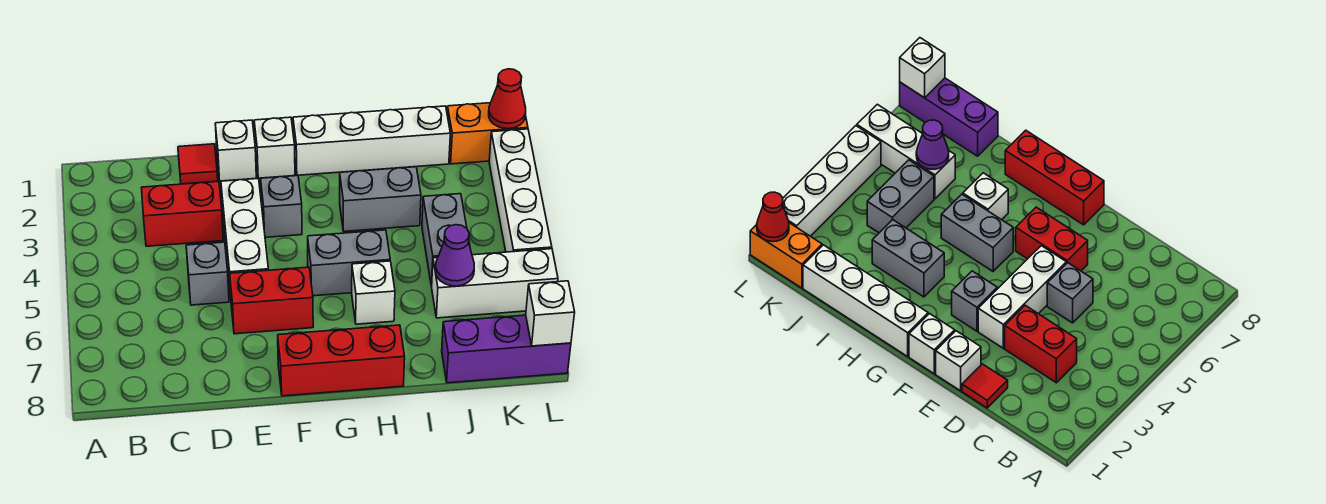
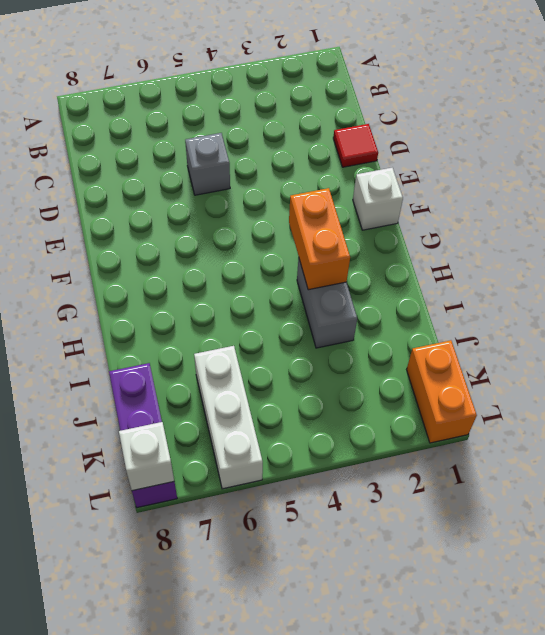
orange 1x2 brick [289,188,350,290] -> none
none -> red 1x2 brick [141,181,223,246]
none -> white 1x1 brick [215,120,256,181]
none -> white 1x3 brick [221,179,268,296]

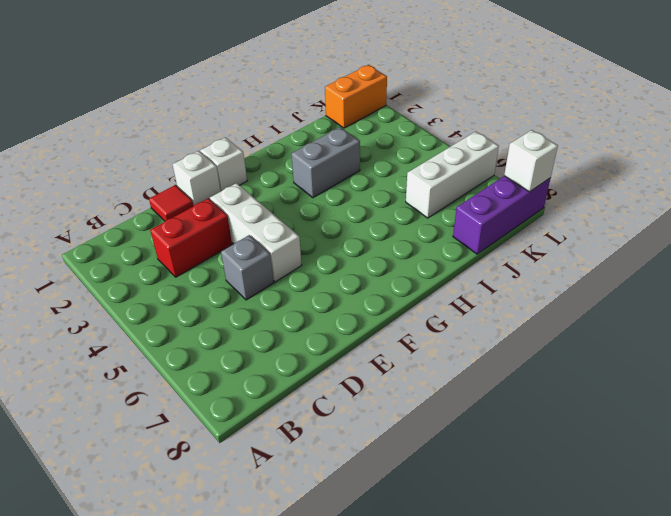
none -> red 1x2 brick [230,267,313,334]
none -> grey 1x1 brick [261,176,302,237]
none -> red 1x3 brick [278,325,405,396]

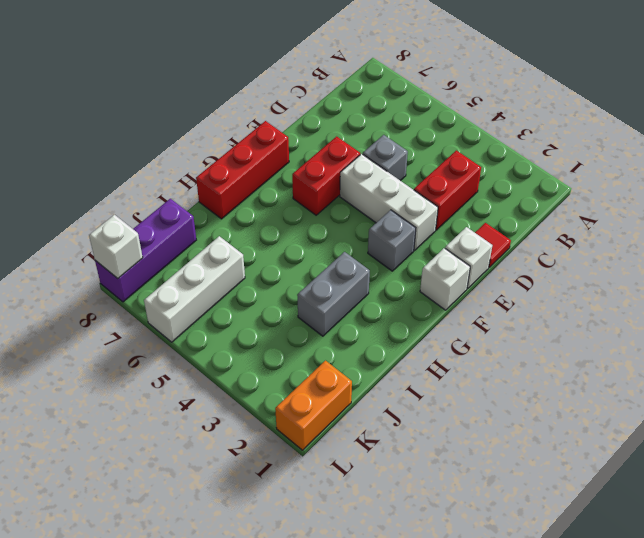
none -> white 1x4 brick [293,106,450,175]
none -> grey 1x2 brick [308,230,390,296]
none -> white 1x1 brick [352,261,395,324]

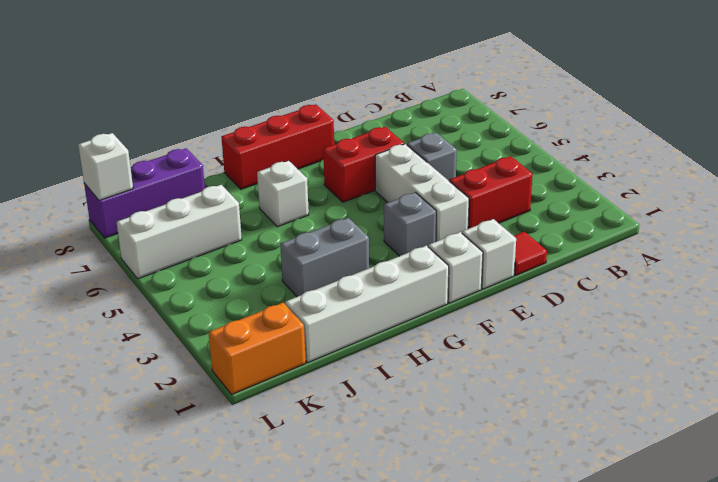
none -> grey 1x2 brick [308,230,390,296]
none -> grey 1x2 brick [422,194,470,286]
none -> white 1x4 brick [489,129,552,252]

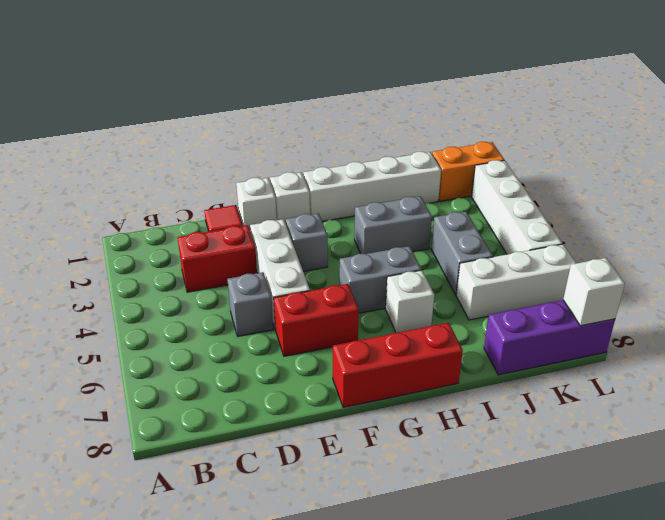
none -> purple 1x1 cone [435,225,474,286]
none -> red 1x1 cone [489,69,526,129]

